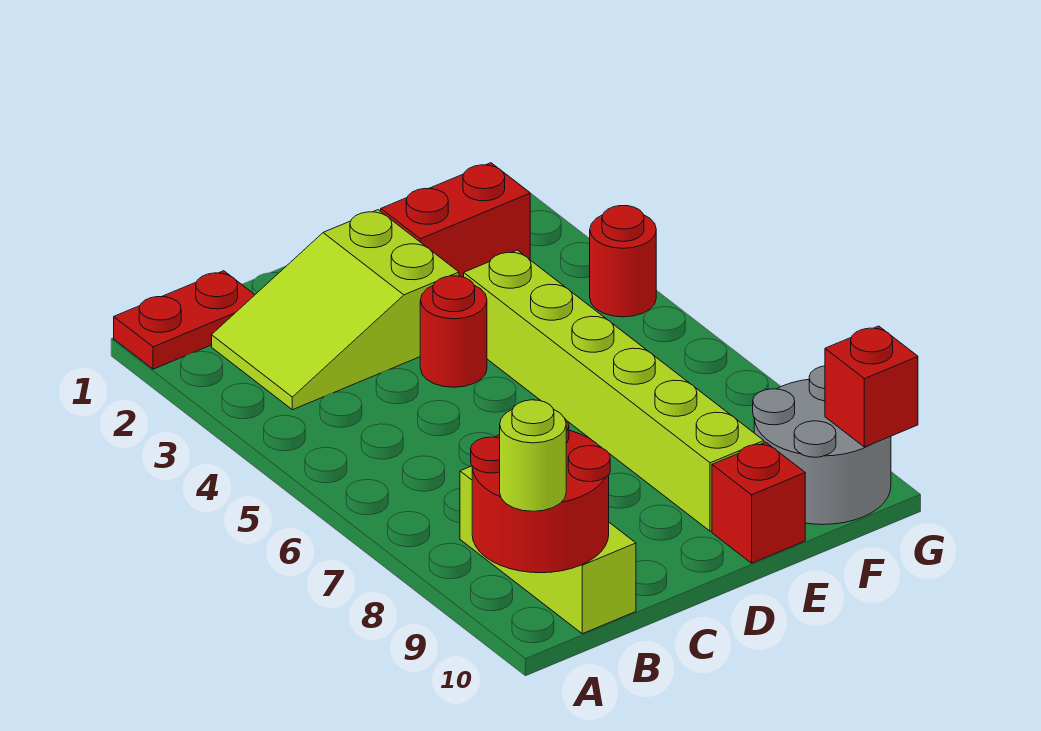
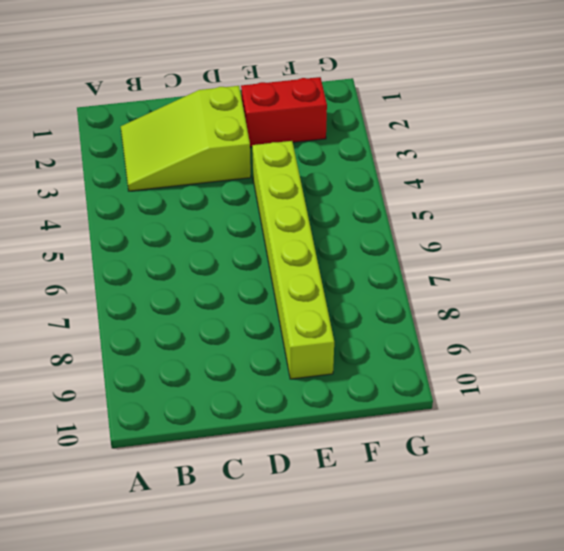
none -> red 1x2 plate [114,271,255,369]
none -> lime 1x3 brick [460,466,636,634]
none -> red 1x1 round brick [420,276,487,387]

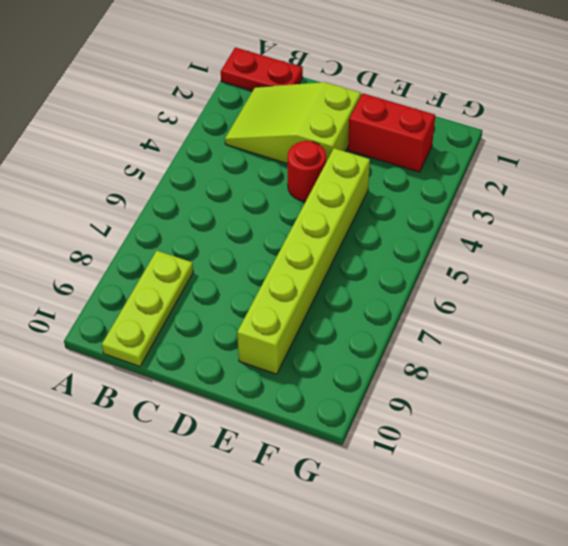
lime 1x3 plate [102,251,193,366] -> lime 1x3 brick [460,466,636,634]
none -> red 1x1 brick [712,442,805,563]
none -> grey 2x2 round brick [753,366,891,525]
none -> red 1x1 round brick [590,206,656,317]

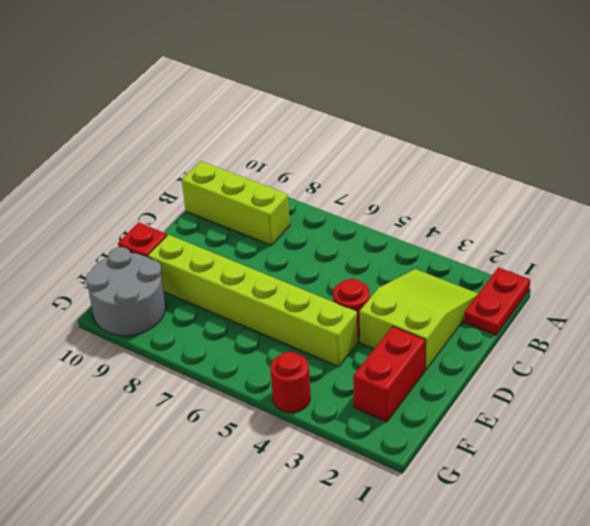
none -> red 2x2 round brick [471,419,610,573]
none -> red 1x1 brick [825,326,918,447]
none -> lime 1x1 round brick [500,400,566,511]

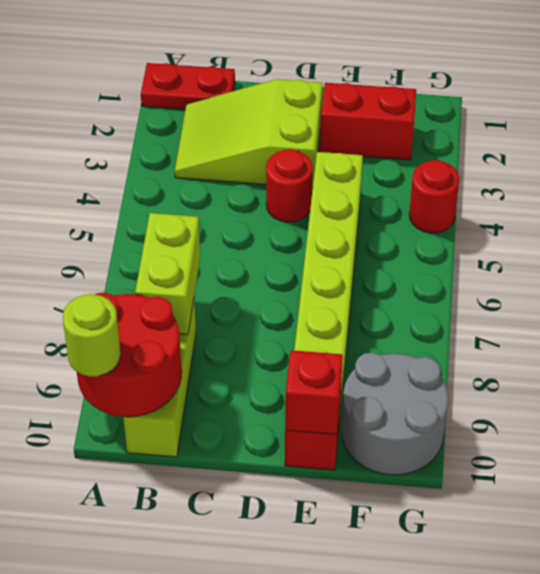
lime 1x2 brick [135,213,201,335] -> none
red 1x1 brick [285,350,343,434] -> red 1x1 brick moved to [825,326,918,447]

